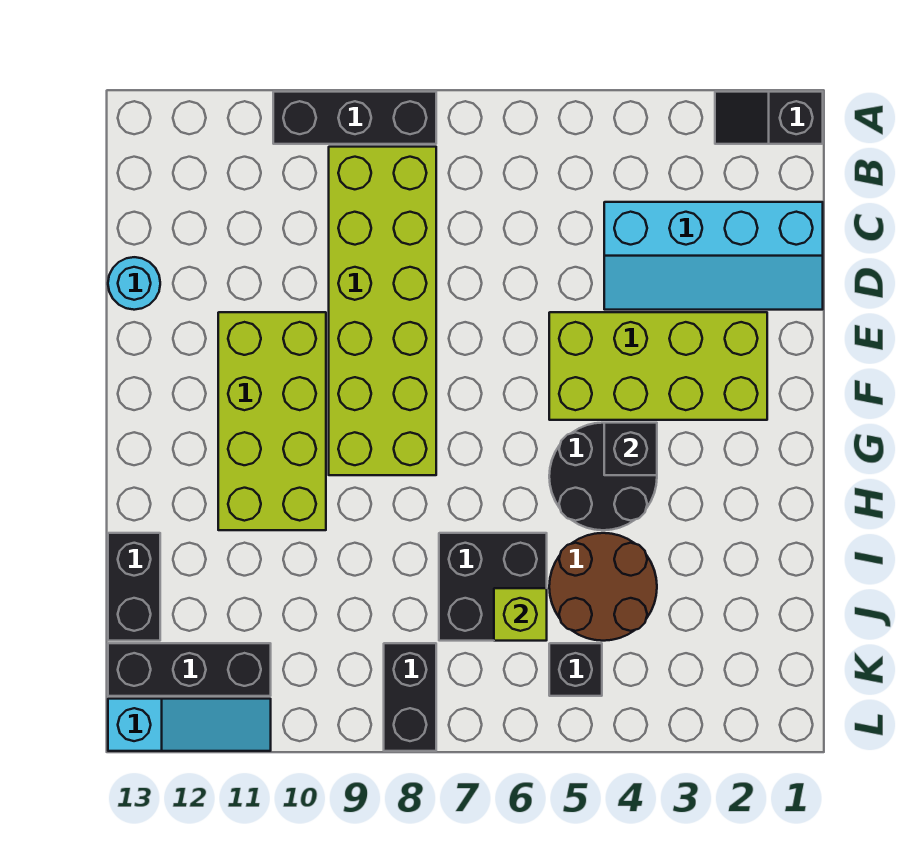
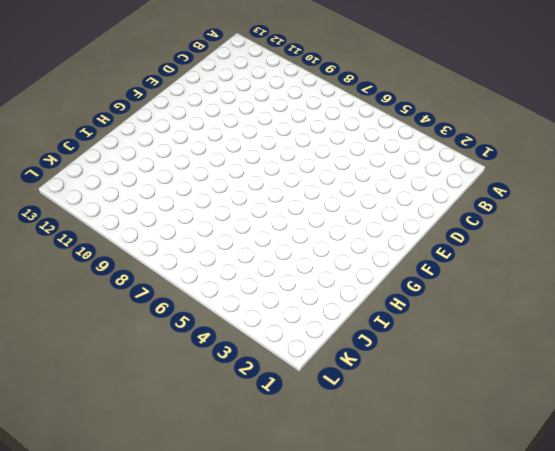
none -> black 1x2 slope [715,92,823,144]
none -> black 1x3 brick [273,92,436,144]
none -> lime 2x6 brick [329,147,436,475]

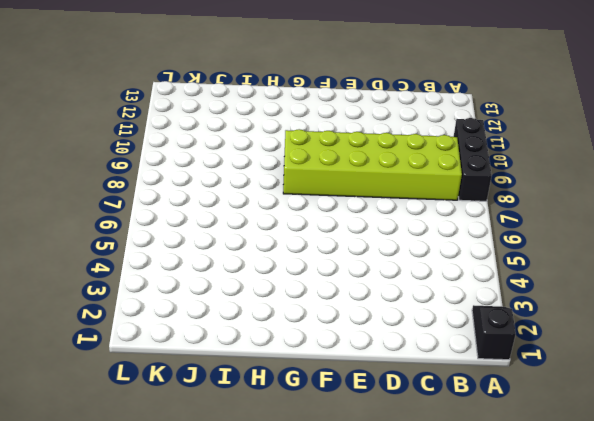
none -> cyan 2x4 slope [604,202,823,310]
none -> cyan 1x1 round brick [108,257,160,310]
none -> lime 2x4 brick [549,312,767,420]

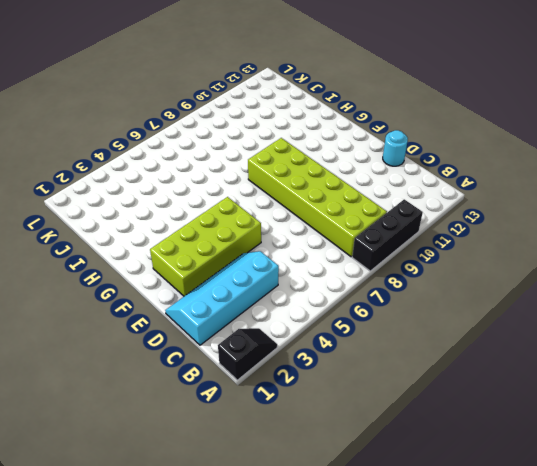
none -> lime 2x4 brick [218,312,326,530]
none -> black 2x2 round brick [549,423,657,530]
none -> brown 2x2 round brick [549,533,657,641]

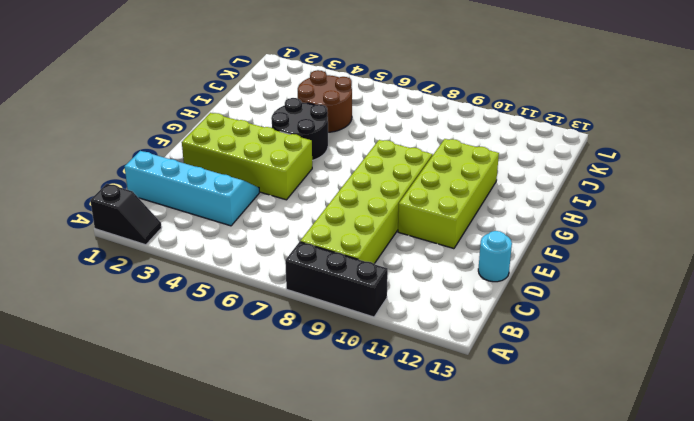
none -> black 2x2 brick [439,533,547,641]
none -> black 1x2 brick [108,533,160,641]
none -> black 1x1 brick [549,643,602,696]

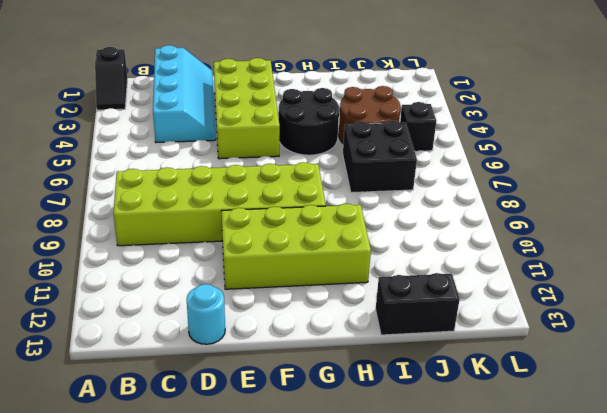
none -> black 1x3 brick [273,92,436,144]
none -> black 1x2 brick [384,643,436,751]
none -> black 1x3 brick [108,643,271,696]

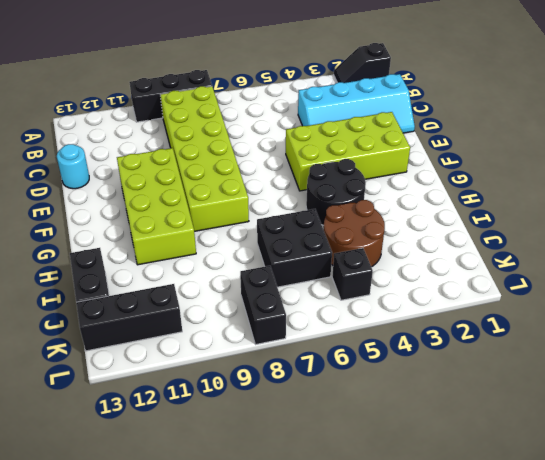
none -> cyan 1x3 slope [108,699,271,751]
none -> black 1x1 brick [604,423,657,475]
none -> lime 1x1 brick [494,588,547,641]

